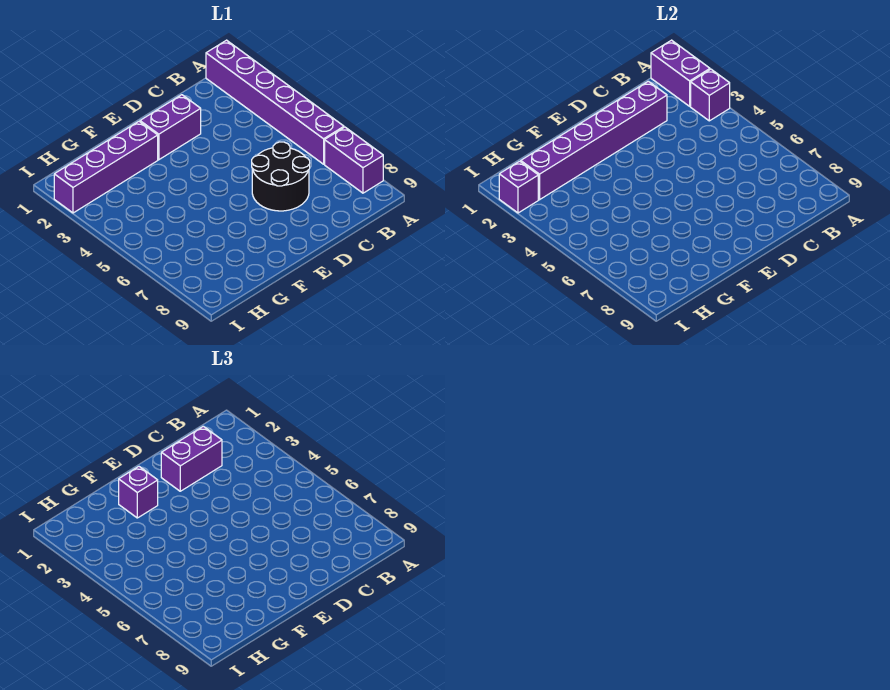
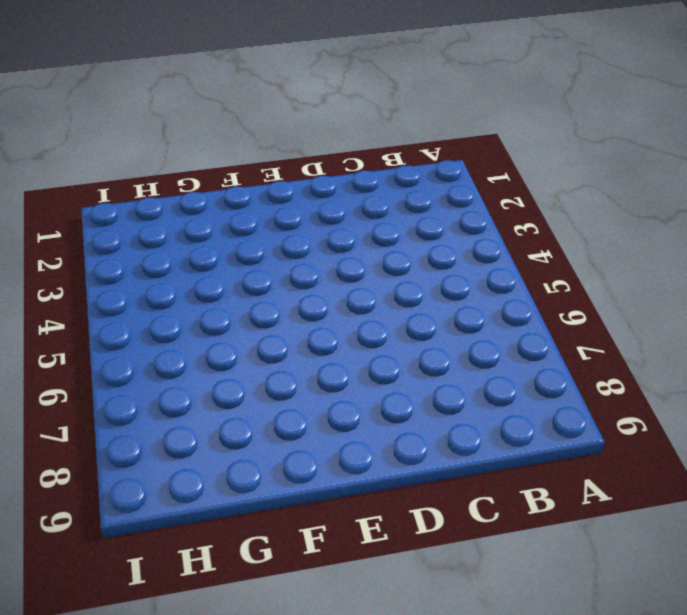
none -> purple 1x6 brick [206,40,344,164]
none -> purple 1x2 brick [325,127,383,193]

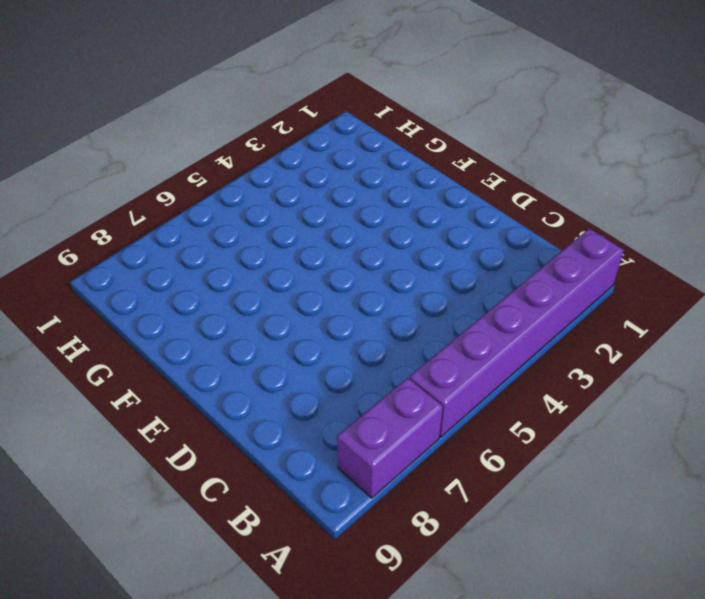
none -> black 2x2 round brick [252,142,310,211]
none -> purple 1x2 brick [140,95,201,160]

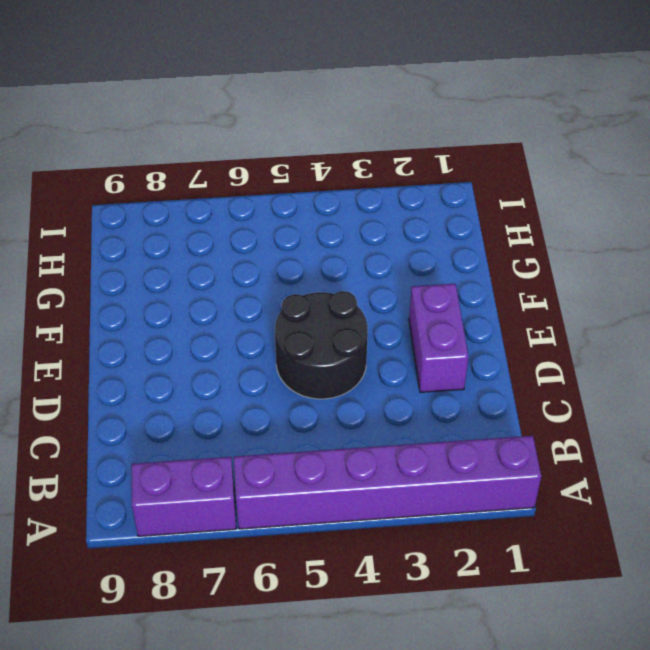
black 2x2 round brick [275,291,368,399] -> black 2x2 round brick moved to [252,142,310,211]
none -> purple 1x4 brick [54,122,158,213]
none -> purple 1x2 brick [651,40,710,106]

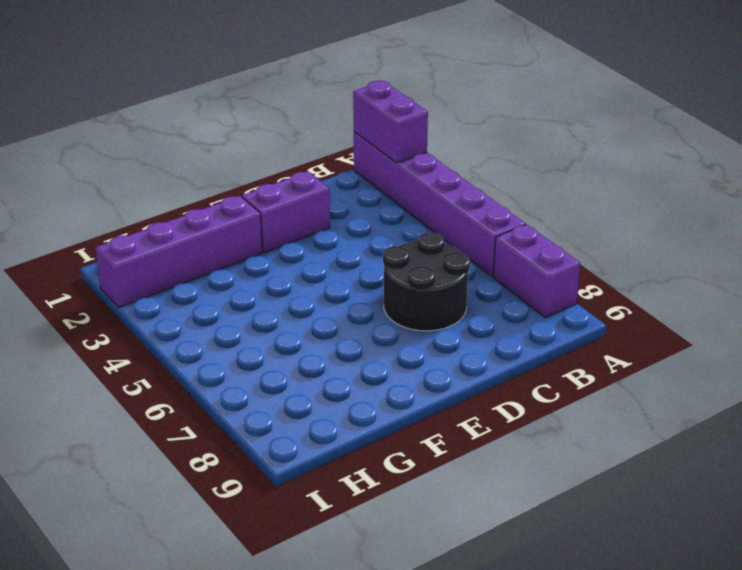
none -> purple 1x1 brick [691,69,730,121]
none -> purple 1x6 brick [521,81,667,200]

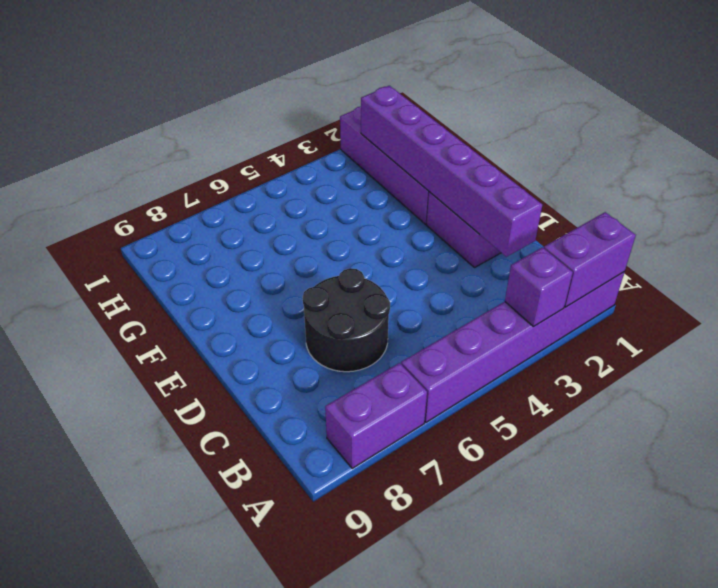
none -> purple 1x1 brick [499,161,538,213]
none -> purple 1x2 brick [161,426,222,491]

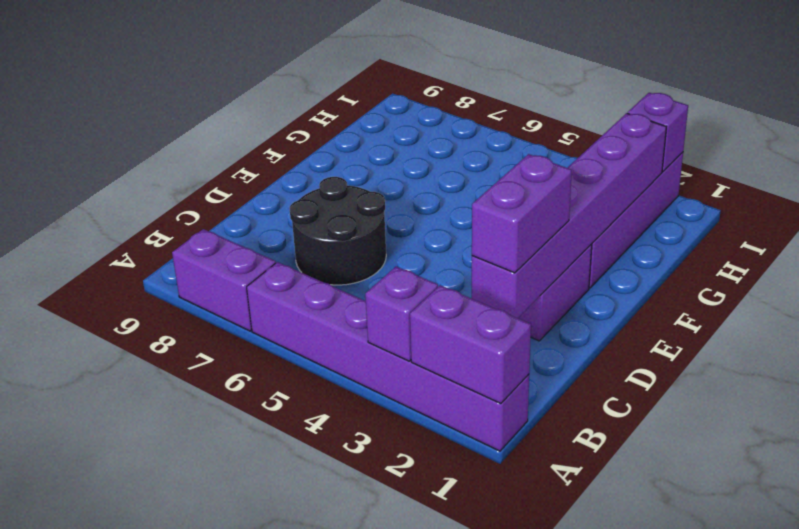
none -> purple 1x1 brick [119,467,158,518]

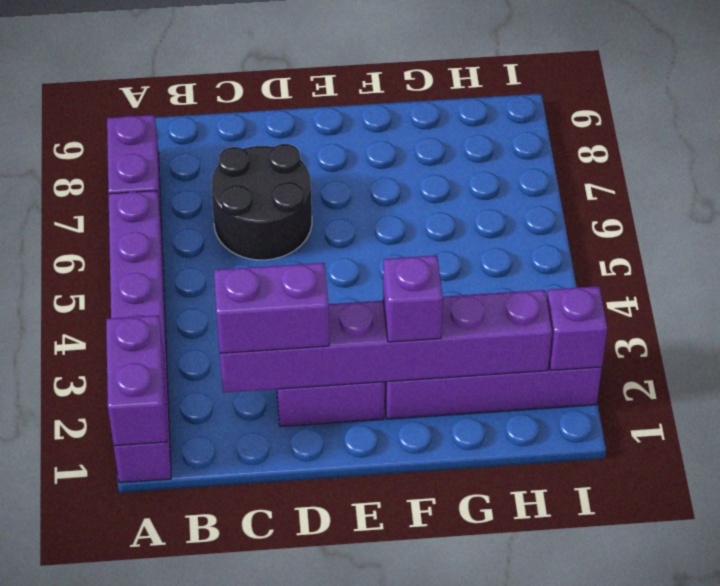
none -> purple 1x1 brick [691,69,730,121]

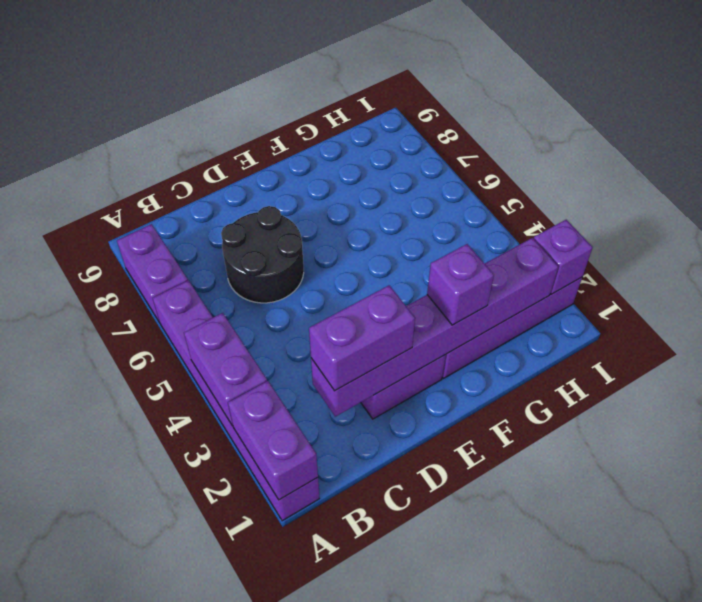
purple 1x2 brick [184,313,267,426] -> purple 1x1 brick [691,69,730,121]

